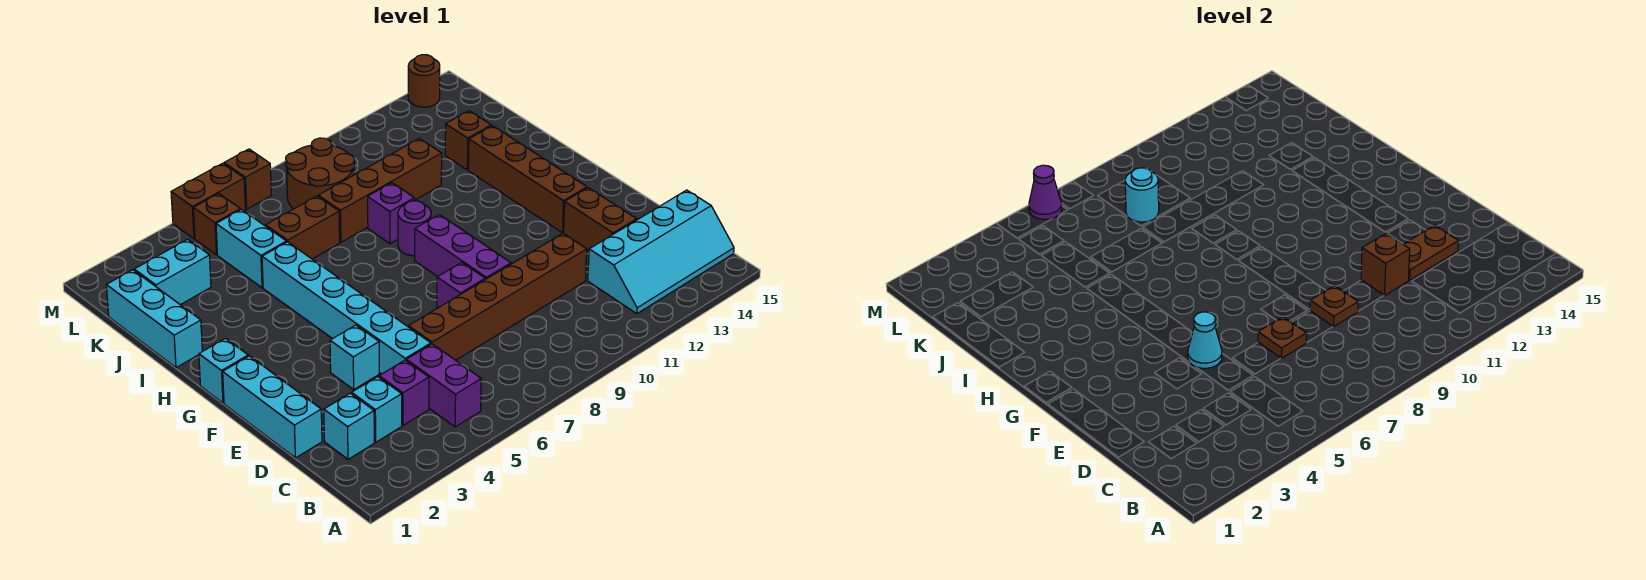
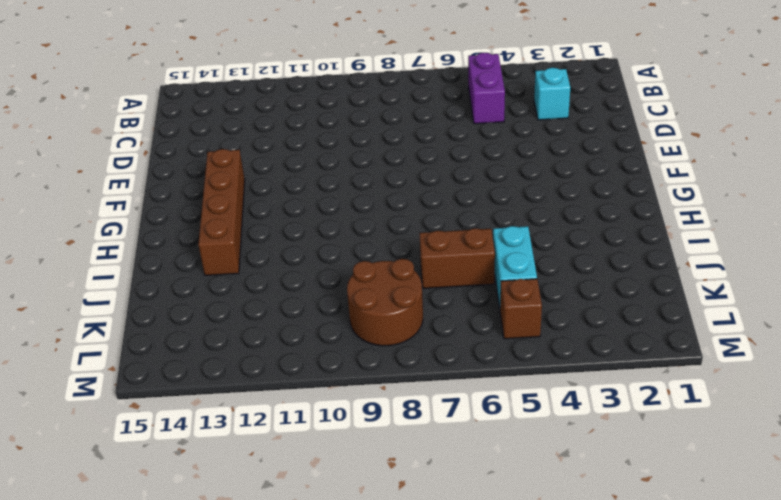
none -> cyan 2x4 slope [588,190,734,314]
none -> cyan 1x1 brick [324,393,374,459]
none -> purple 1x1 brick [379,360,429,425]
none -> cyan 1x3 brick [223,356,322,458]

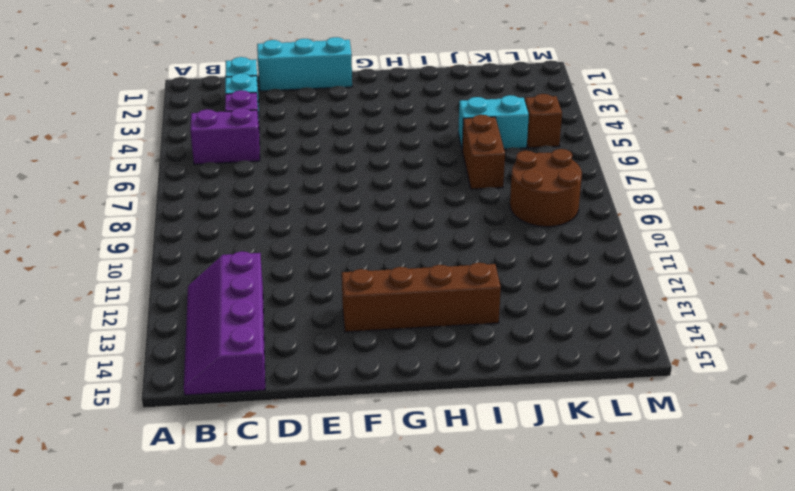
purple 2x4 slope [184,251,265,395] -> cyan 2x4 slope [588,190,734,314]
none -> cyan 1x6 brick [262,242,431,374]
none -> brown 1x6 brick [409,233,587,360]
none -> brown 1x2 brick [564,188,637,250]
none -> cyan 1x1 brick [330,325,379,389]

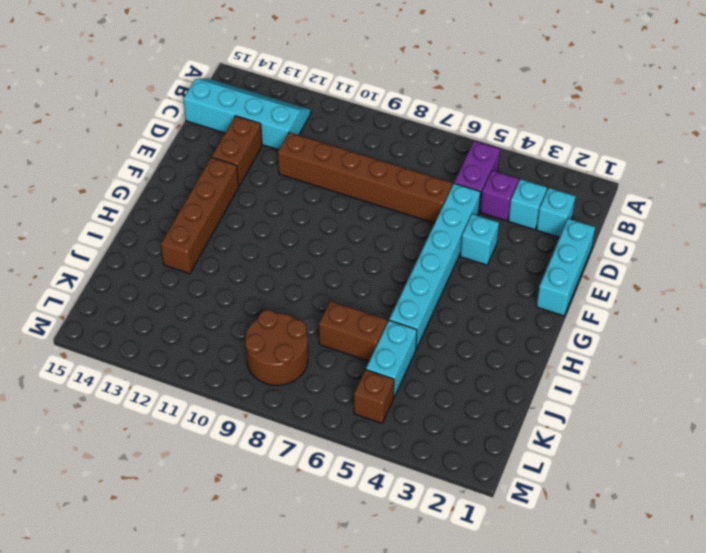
none -> purple 1x1 brick [437,262,485,308]
none -> purple 1x3 brick [415,215,511,279]
none -> cyan 1x1 brick [199,338,248,403]
none -> purple 1x1 round brick [398,201,431,256]

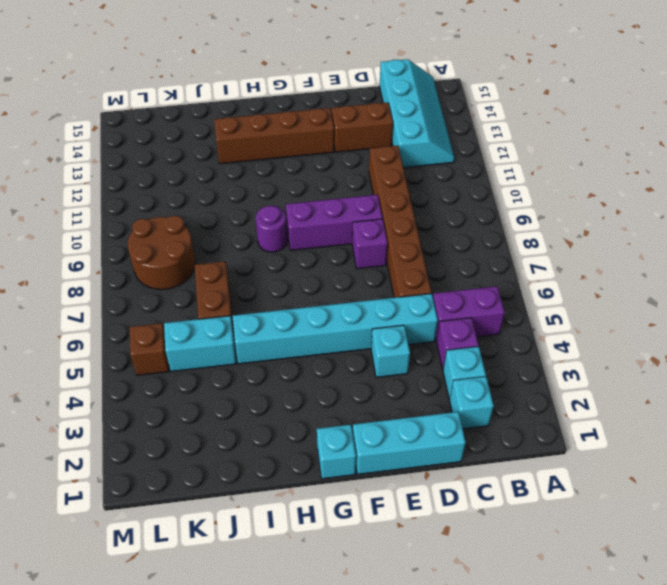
none -> cyan 1x3 brick [106,270,202,368]
none -> purple 1x1 brick [368,183,414,244]
none -> brown 1x4 brick [318,139,442,242]
none -> brown 1x1 brick [445,111,491,170]

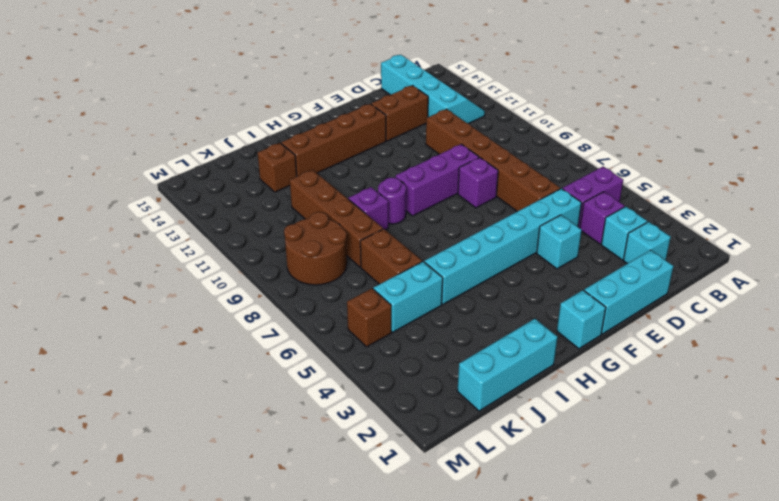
none -> cyan 1x2 brick [134,239,211,305]
none -> brown 1x2 brick [171,163,245,239]
none -> brown 1x1 brick [224,149,271,209]
none -> brown 1x1 round brick [408,55,440,107]

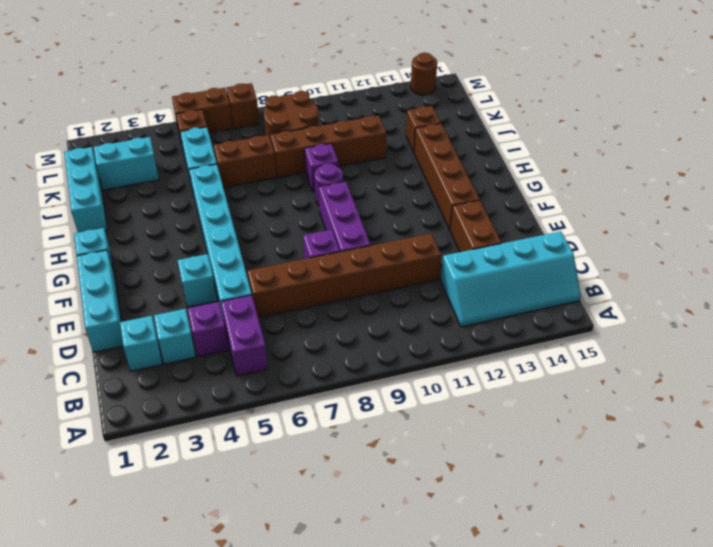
none -> brown 1x1 plate [1258,317,1307,358]
none -> brown 1x1 plate [1310,286,1358,327]
none -> brown 1x1 brick [1361,233,1410,296]
none -> brown 1x2 plate [1403,225,1458,280]

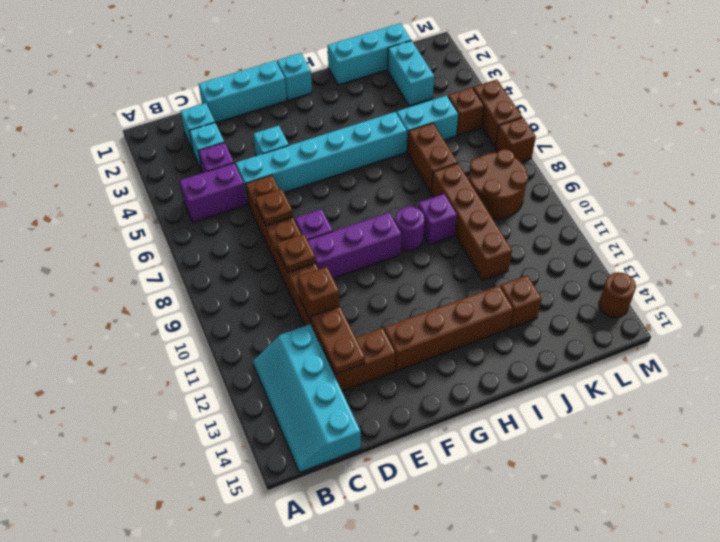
none -> cyan 1x1 cone [1188,312,1222,368]
none -> cyan 1x1 round brick [1125,168,1159,222]
none -> purple 1x1 cone [1029,165,1062,219]

